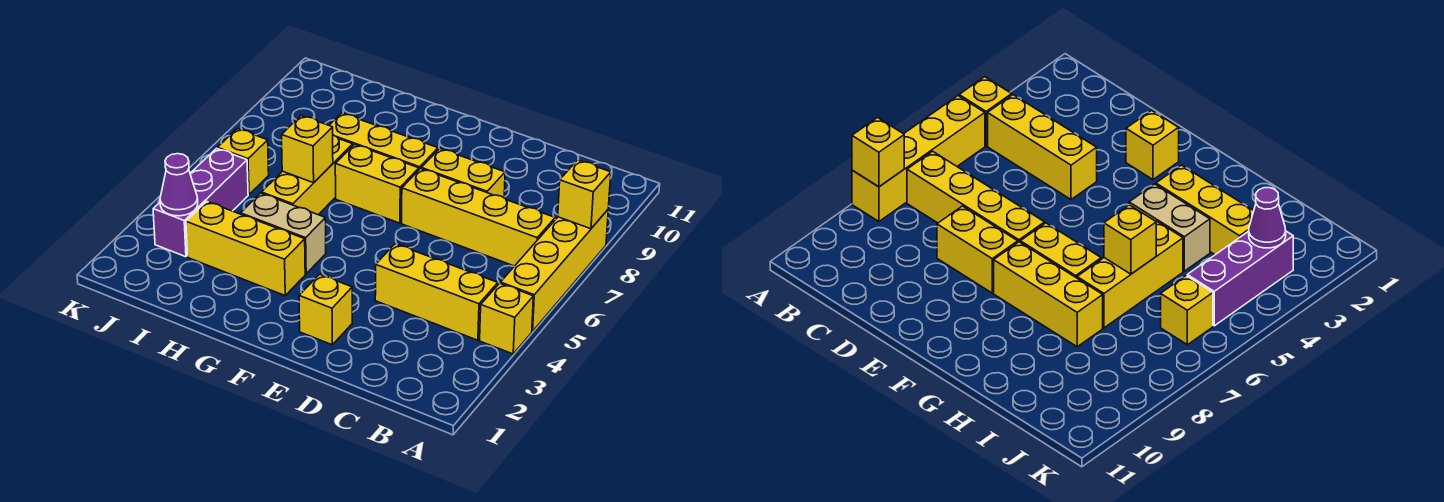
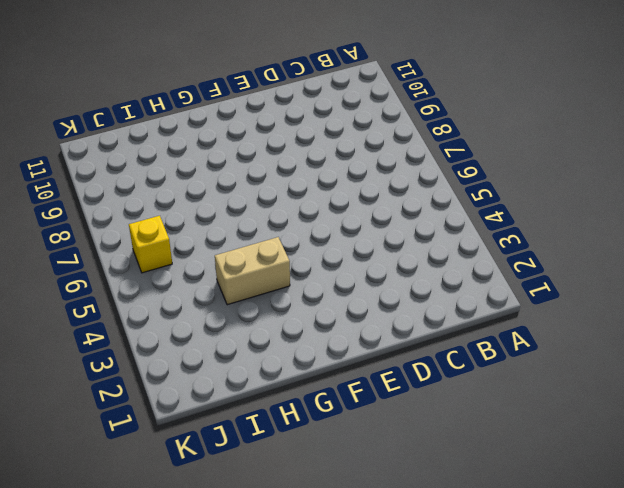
none -> yellow 1x1 brick [480,283,533,354]
none -> yellow 1x4 brick [500,210,608,331]
none -> yellow 1x3 brick [375,244,498,340]

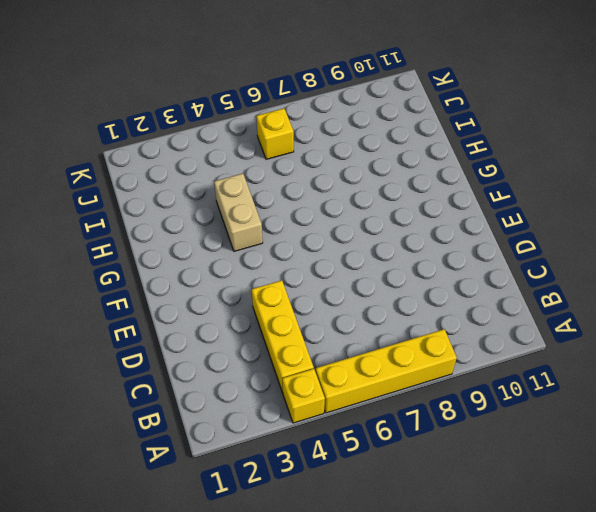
none -> yellow 1x4 brick [402,169,555,266]
none -> yellow 1x2 brick [421,149,505,198]
none -> yellow 1x1 brick [299,274,352,345]

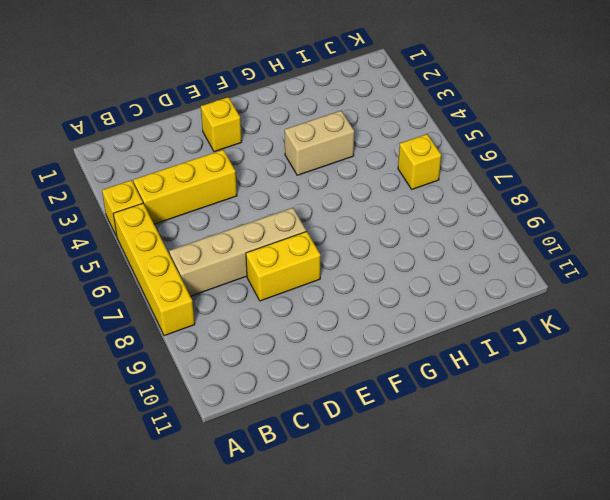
tan 1x4 brick [169,208,306,296] -> yellow 1x4 brick [402,169,555,266]
none -> yellow 1x2 brick [335,145,419,223]
none -> yellow 1x3 brick [329,113,438,169]
none -> yellow 1x3 brick [186,201,305,295]

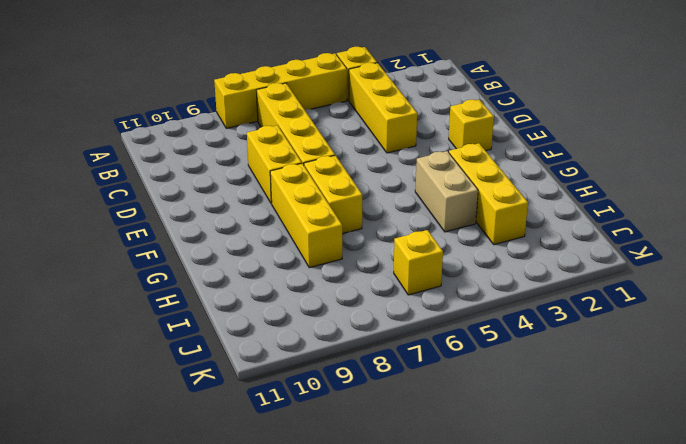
none -> yellow 1x3 brick [262,135,353,215]
none -> purple 1x3 brick [153,148,248,257]
none -> yellow 1x1 brick [558,160,611,229]

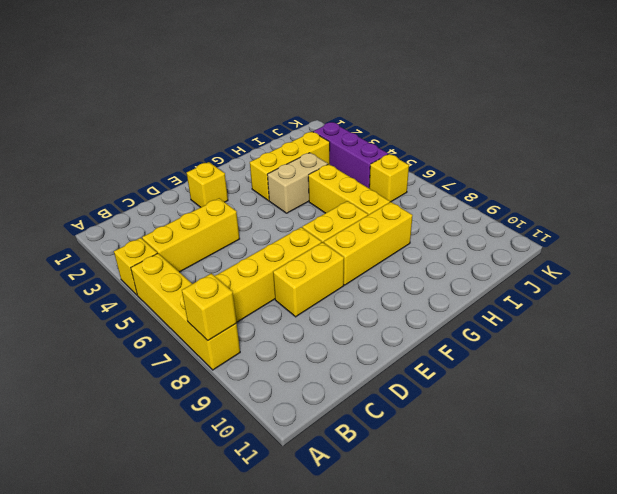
none -> yellow 1x1 brick [282,116,333,183]
none -> purple 1x1 cone [160,154,198,216]

